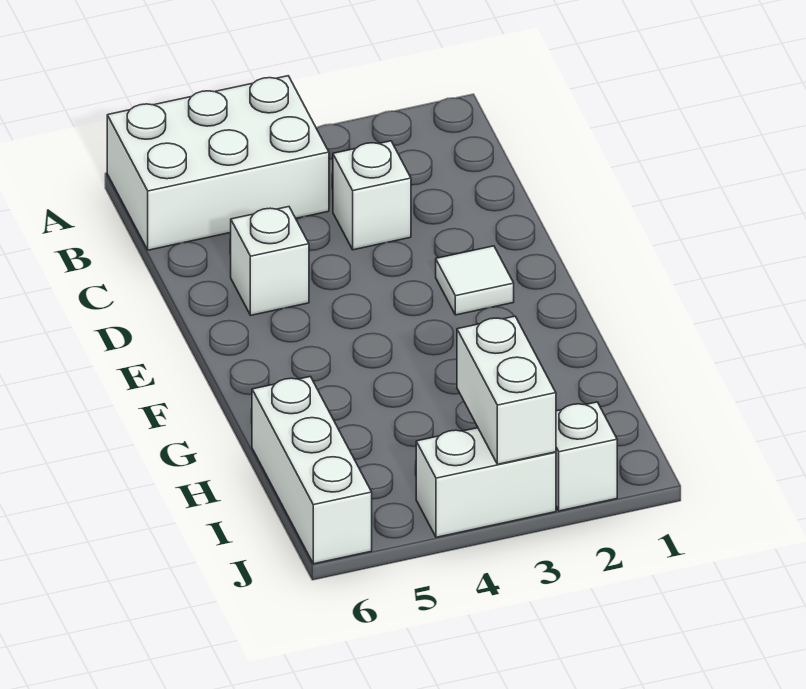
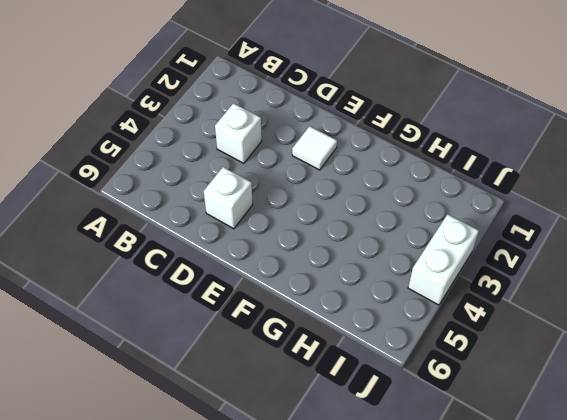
none -> white 2x3 brick [107,76,329,250]
none -> white 1x3 brick [252,377,372,564]

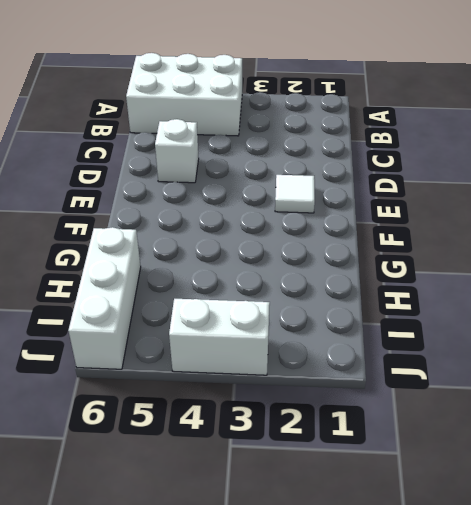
none -> white 1x1 brick [333,141,411,250]
none -> white 1x1 brick [556,402,617,511]

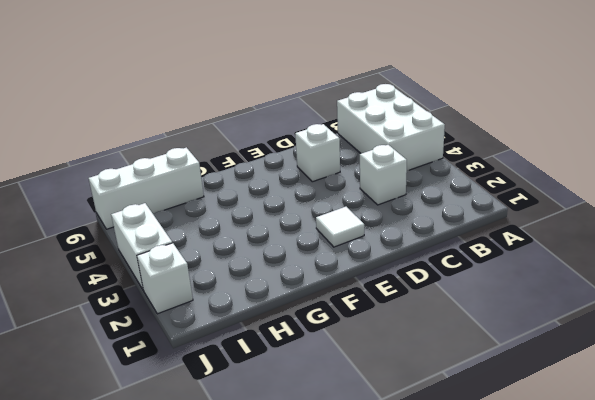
none -> white 1x2 brick [457,316,556,464]

